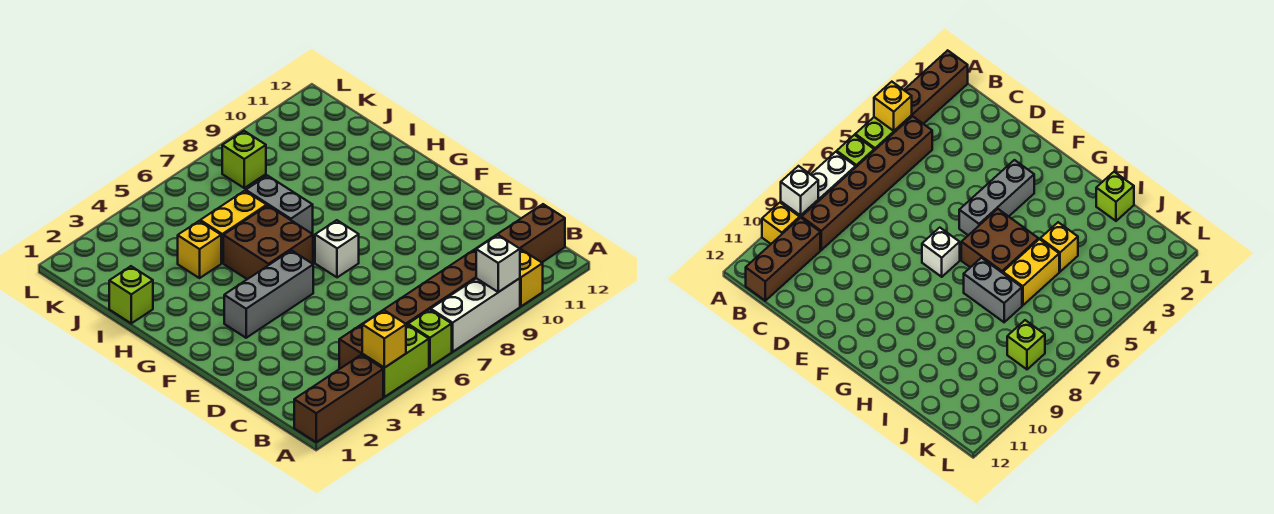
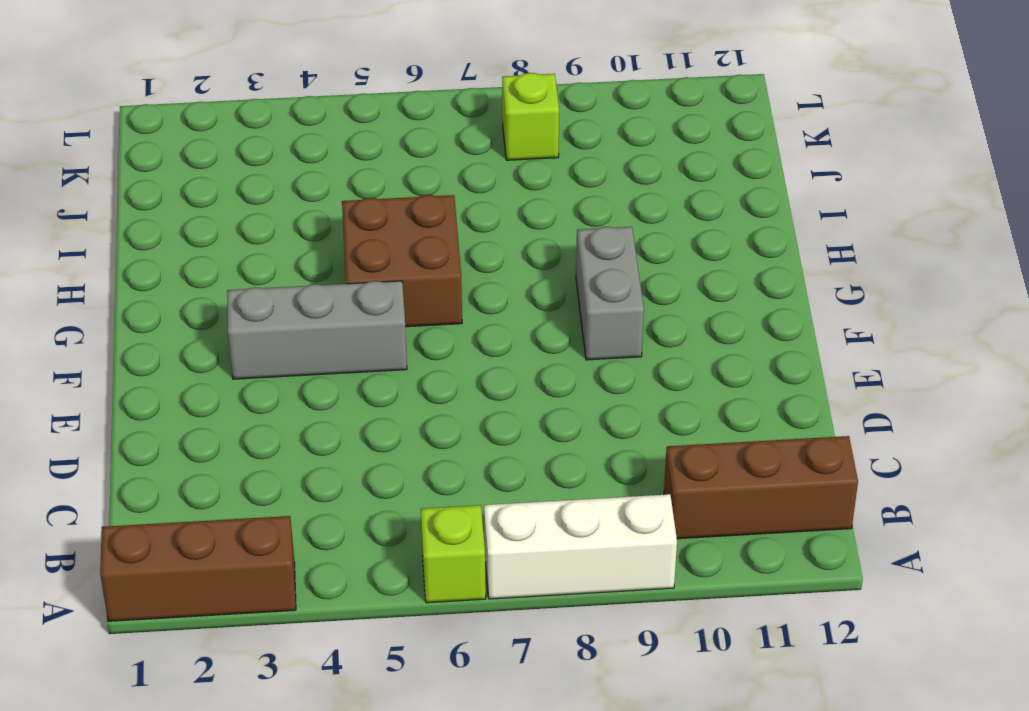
grey 1x2 brick [576,227,644,360] -> grey 1x2 brick moved to [246,176,313,234]
none -> lime 1x2 brick [362,325,429,397]
none -> yellow 1x1 brick [520,249,543,306]
none -> brown 1x6 brick [339,249,476,369]

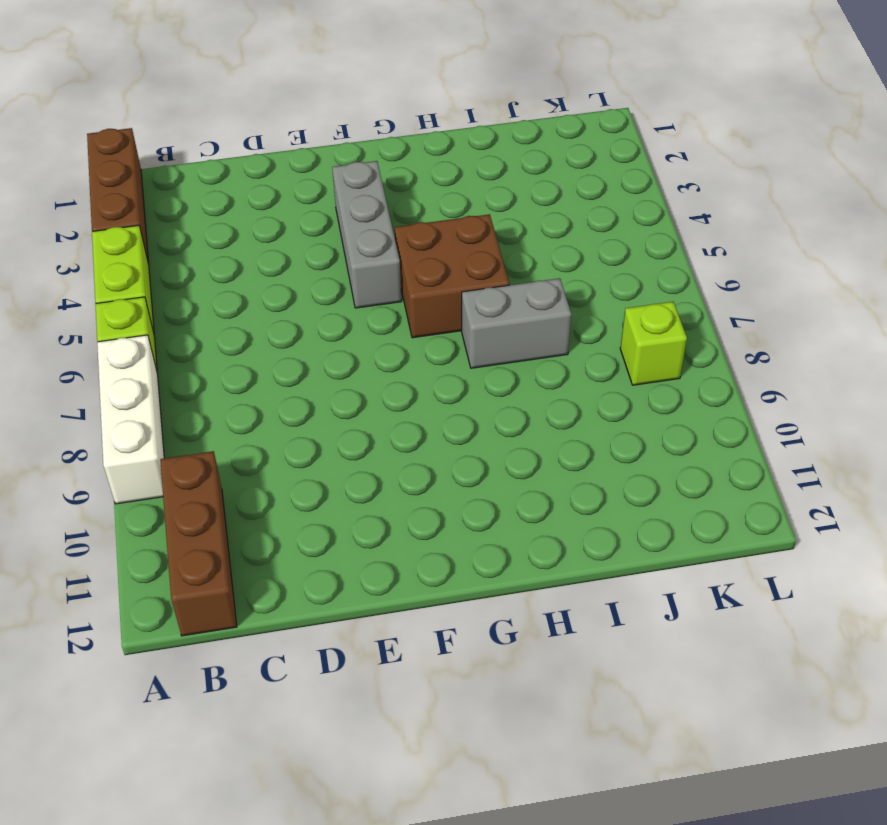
none -> yellow 1x1 brick [520,249,543,306]
none -> brown 1x6 brick [339,249,476,369]
none -> white 1x1 brick [315,220,359,277]

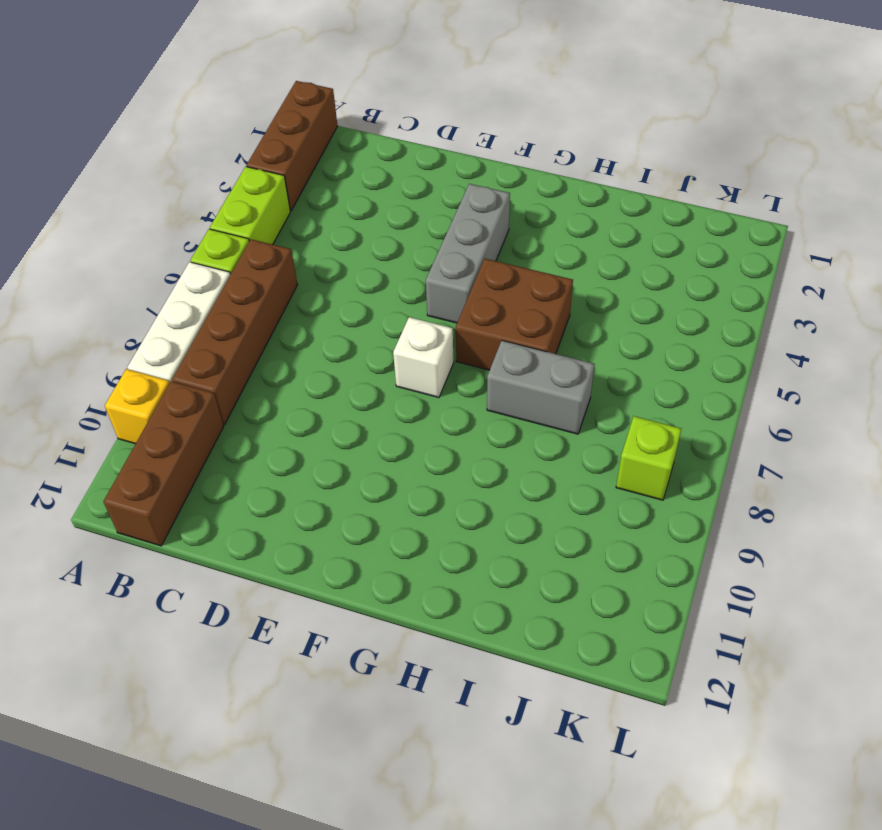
brown 1x4 brick [172,239,297,424] -> brown 1x6 brick [339,249,476,369]
none -> lime 1x1 brick [109,266,153,323]
none -> yellow 1x1 brick [178,221,221,278]
none -> yellow 1x2 brick [200,191,267,263]

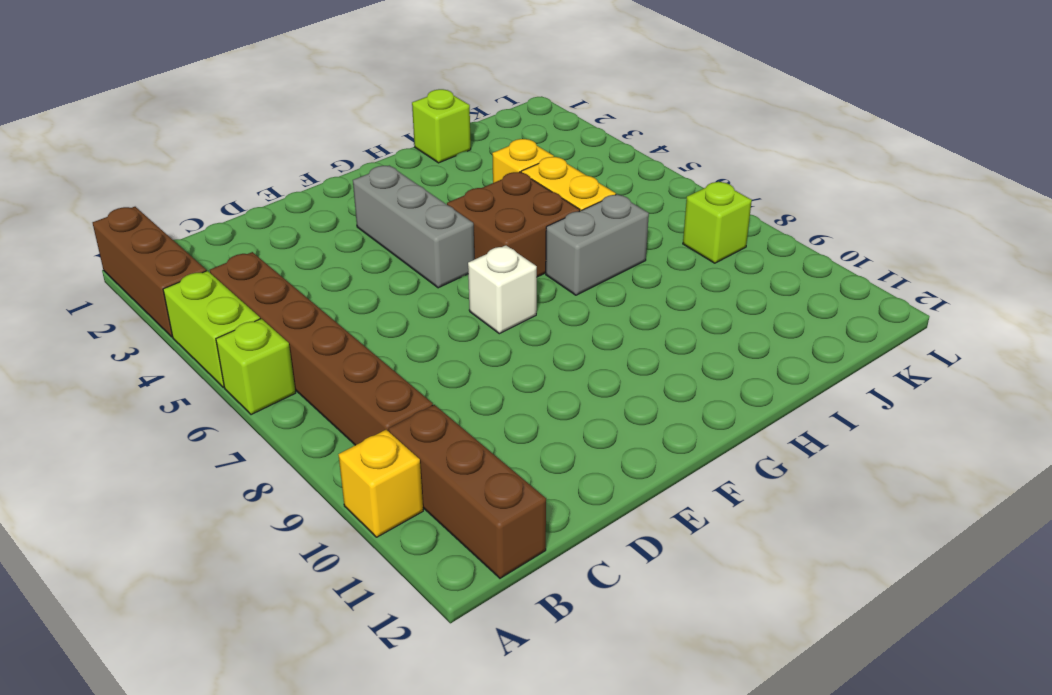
none -> white 1x3 brick [431,278,520,352]
none -> yellow 1x1 brick [362,310,406,368]
none -> white 1x1 brick [476,235,520,292]

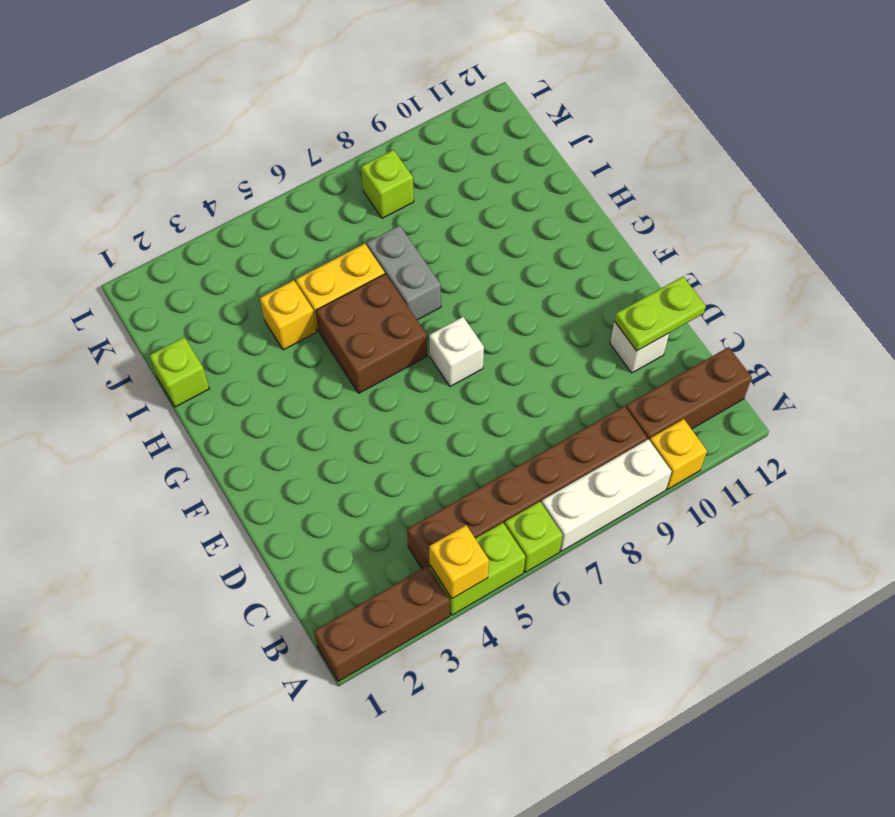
white 1x1 brick [610,321,669,373] -> white 1x1 brick moved to [476,235,520,292]
lime 1x2 plate [615,277,706,351] -> none
none -> grey 1x3 brick [224,250,313,338]

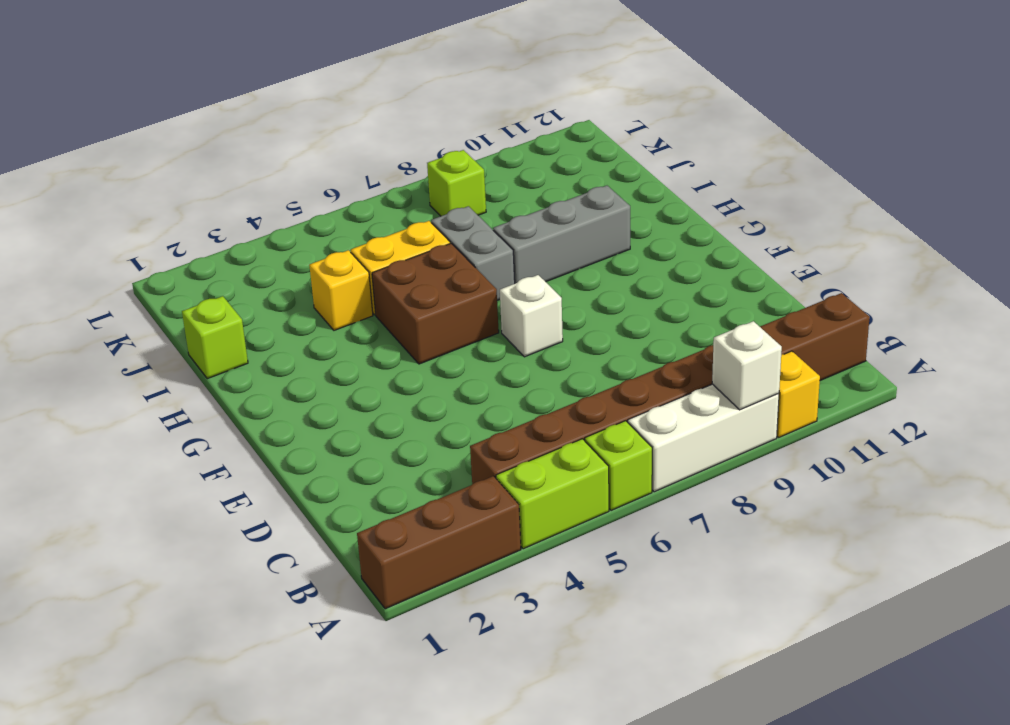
grey 1x3 brick [493,186,630,283] -> grey 1x3 brick moved to [224,250,313,338]
none -> yellow 1x1 brick [362,310,406,368]

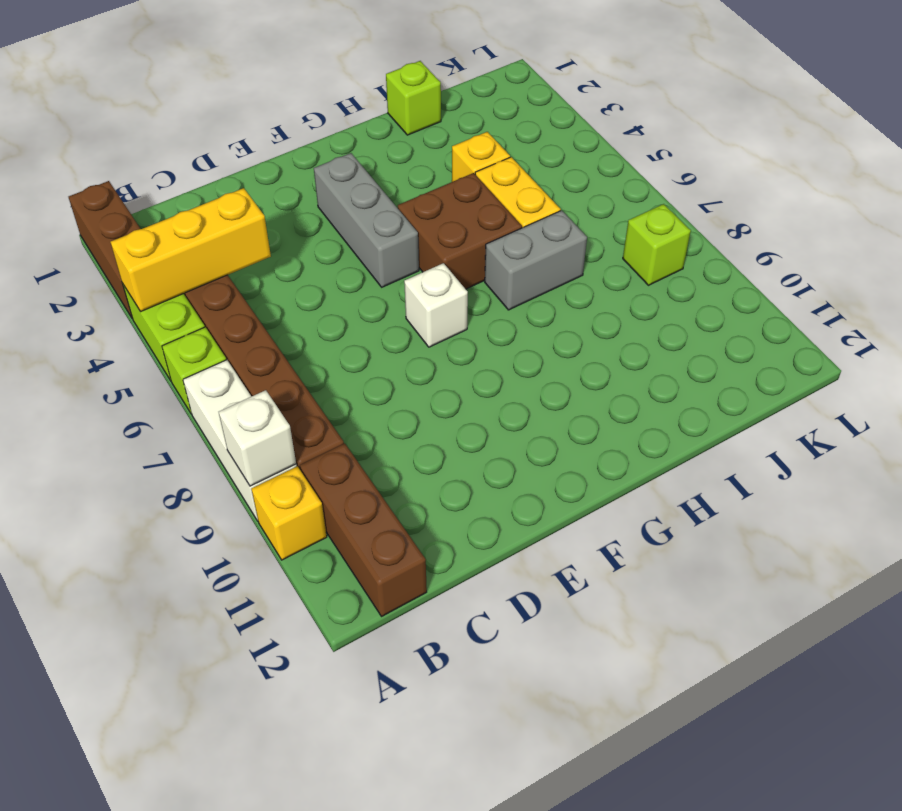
yellow 1x3 brick [111,188,271,312] -> yellow 1x1 brick [362,310,406,368]

